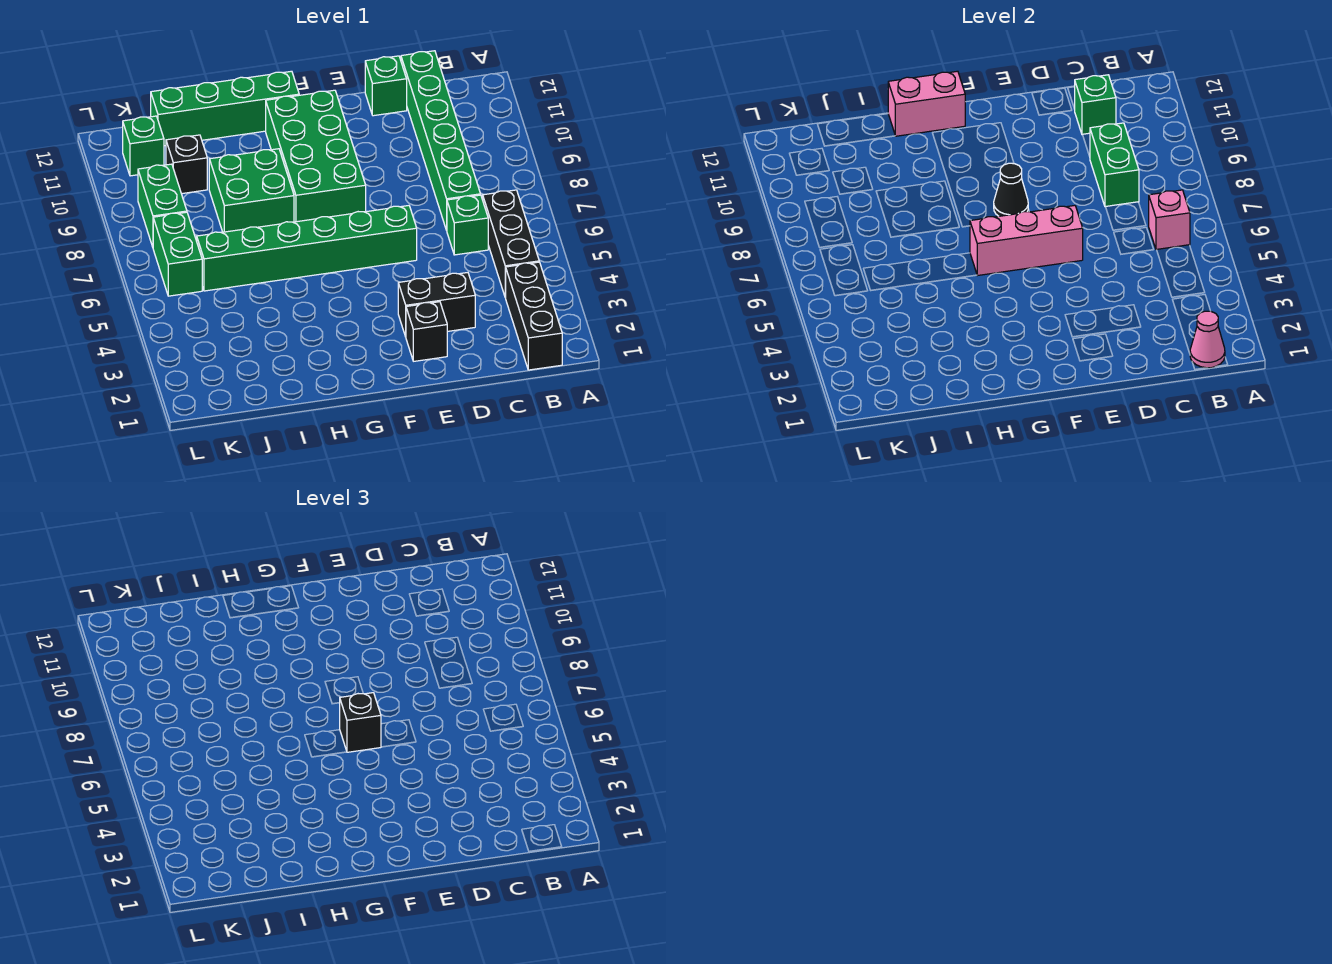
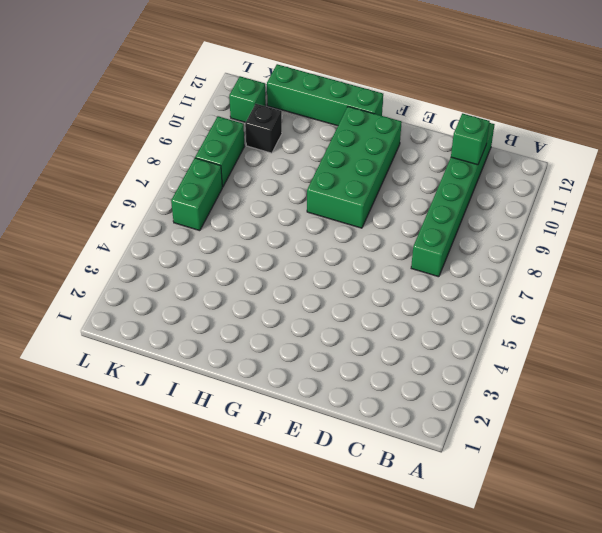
none -> black 1x3 brick [506,262,562,370]
none -> black 1x3 brick [483,190,539,298]
none -> green 1x1 brick [447,195,488,255]

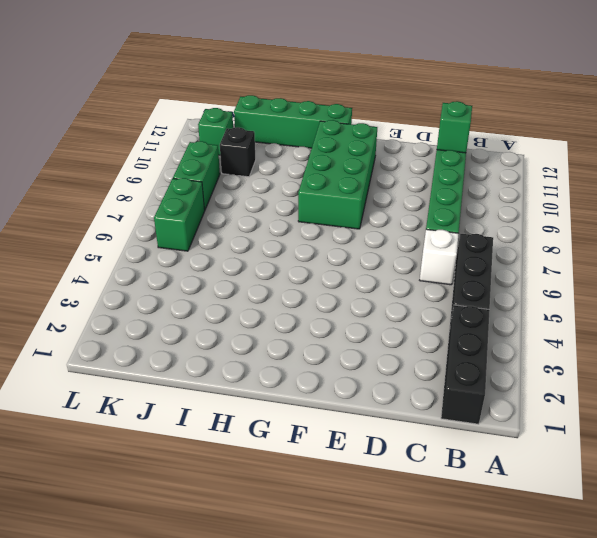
white 1x1 brick [420,229,459,285] -> green 1x1 brick [447,195,488,255]
none -> black 1x2 brick [398,273,475,337]
none -> green 1x1 brick [365,56,407,116]
none -> black 1x1 brick [406,302,447,361]

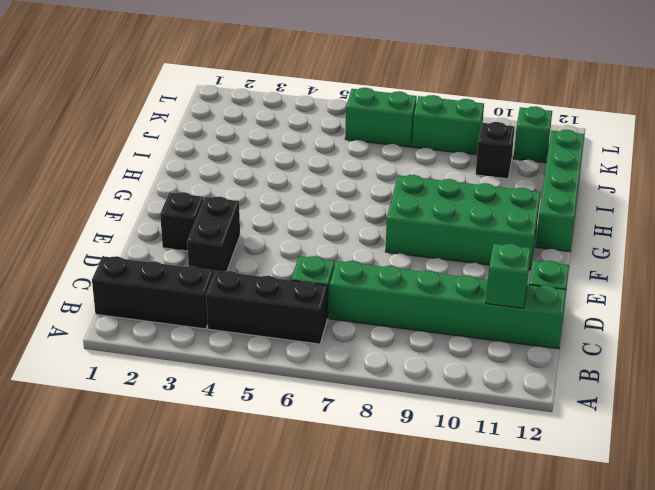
none -> green 1x6 brick [197,206,417,291]
none -> green 2x2 brick [209,149,294,232]
none -> pink 1x1 cone [1190,311,1225,368]

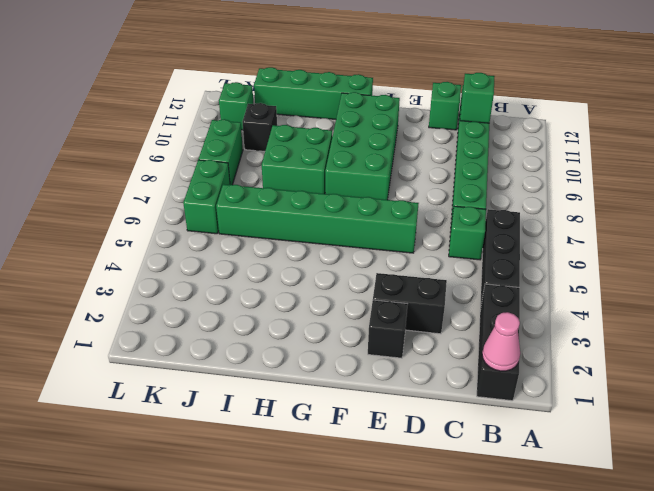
none -> pink 1x1 brick [1149,190,1190,250]
none -> green 1x2 brick [1090,123,1139,207]
none -> pink 1x3 brick [970,206,1083,276]

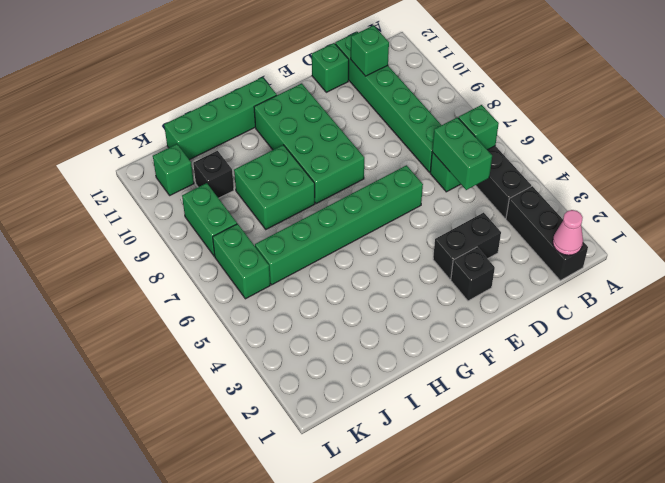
green 1x1 brick [459,105,499,150] -> pink 1x1 brick [1149,190,1190,250]
green 1x2 brick [432,117,492,190] -> green 1x2 brick moved to [1090,123,1139,207]
none -> pink 1x3 brick [970,206,1083,276]
none -> black 1x1 cone [994,163,1028,216]
none -> pink 1x2 brick [888,71,965,136]

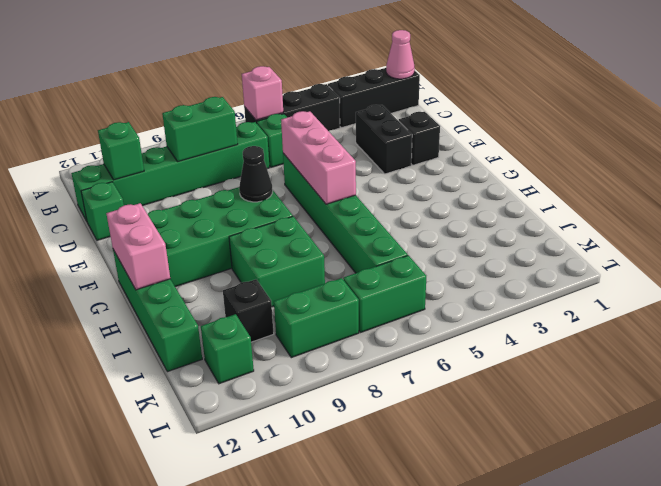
none -> black 1x1 brick [340,693,381,752]

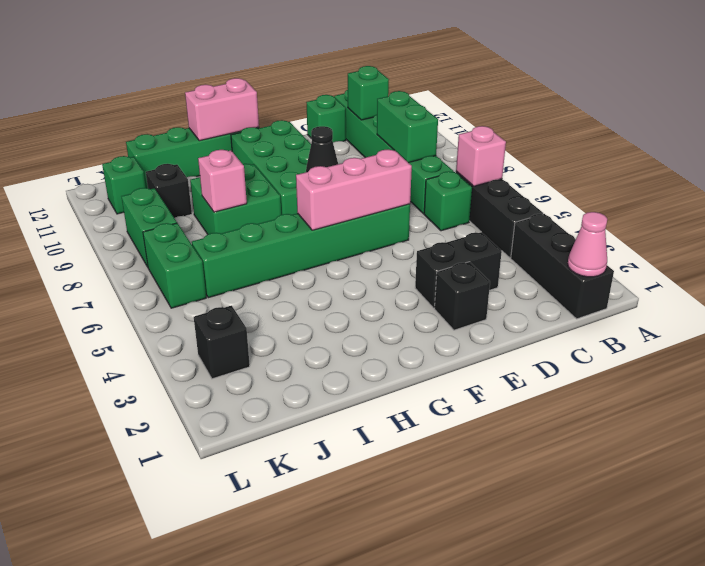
pink 1x1 brick [198,150,247,212] -> none
black 1x1 brick [194,306,250,379] -> black 1x1 brick moved to [340,693,381,752]

